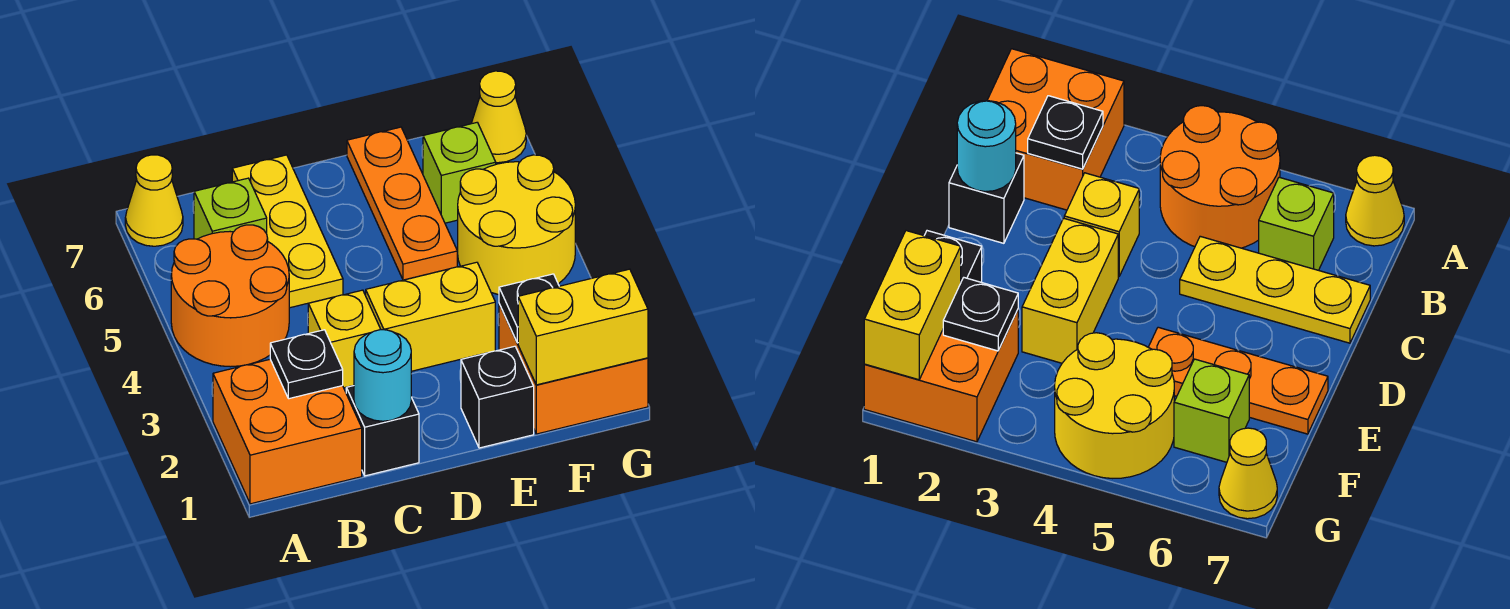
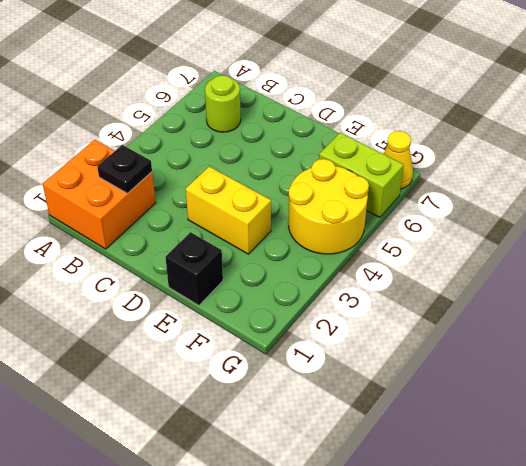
lime 1x1 round brick [205,75,241,132] -> lime 1x1 brick [194,178,267,239]
lime 1x2 brick [319,133,404,217] -> lime 1x1 brick [423,122,496,223]
none -> orange 2x2 round brick [171,225,289,367]
none -> yellow 1x1 cone [125,155,183,246]
none -> black 1x1 brick [346,386,419,476]

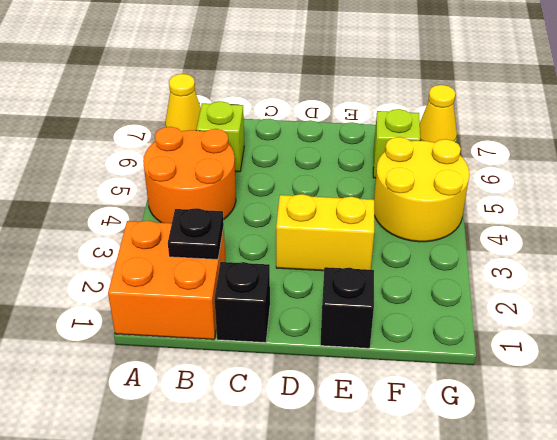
none -> yellow 1x1 brick [308,290,381,388]
none -> yellow 1x3 plate [232,155,343,308]
none -> orange 1x3 plate [347,127,457,280]

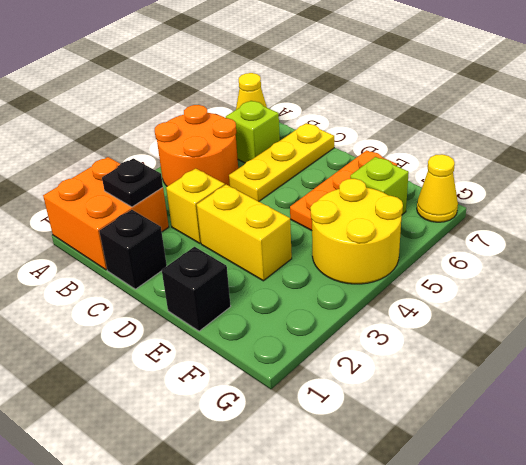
none -> orange 2x2 brick [499,304,648,434]
none -> cyan 1x1 round brick [354,330,411,421]
none -> yellow 1x2 brick [518,269,648,385]

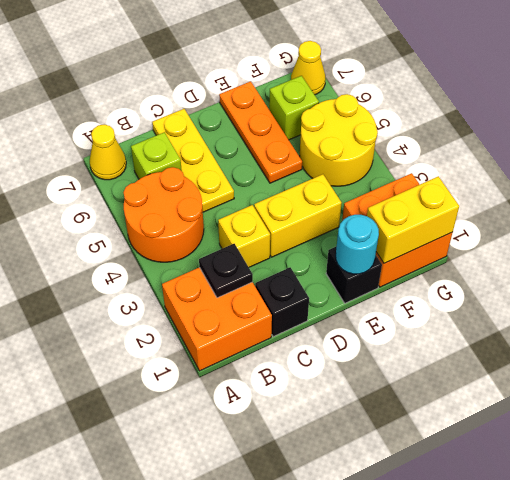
cyan 1x1 round brick [336,215,379,274] -> cyan 1x1 round brick moved to [354,330,411,421]
none -> black 1x1 plate [499,274,559,343]

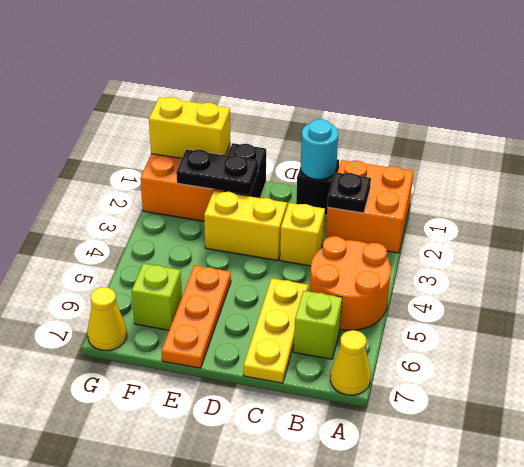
black 1x2 plate [176,149,258,195] -> black 1x1 plate [499,274,559,343]
none -> yellow 2x2 round brick [458,155,575,295]

